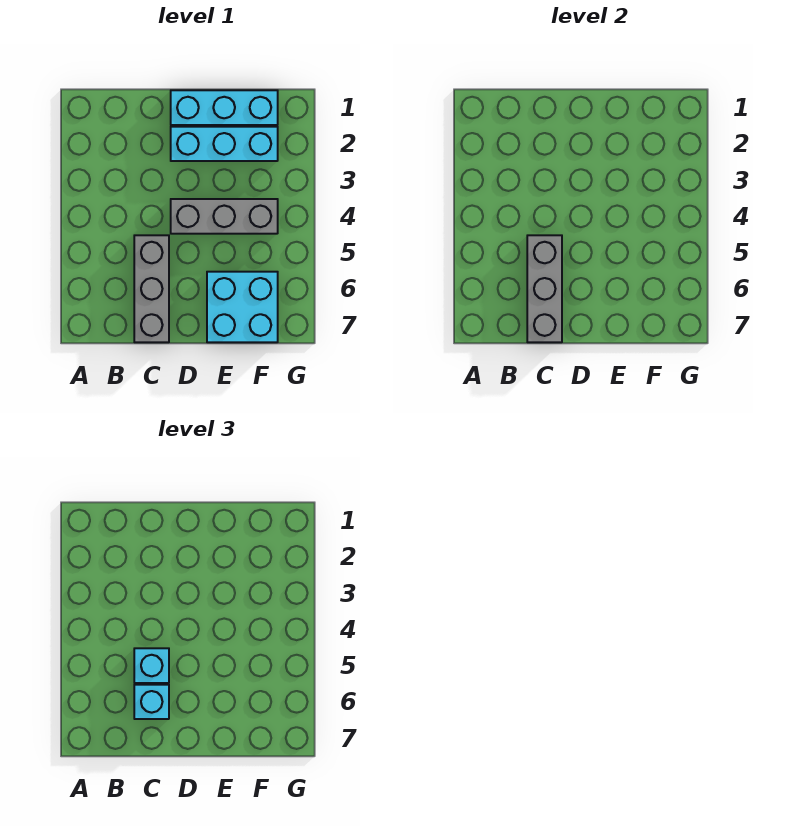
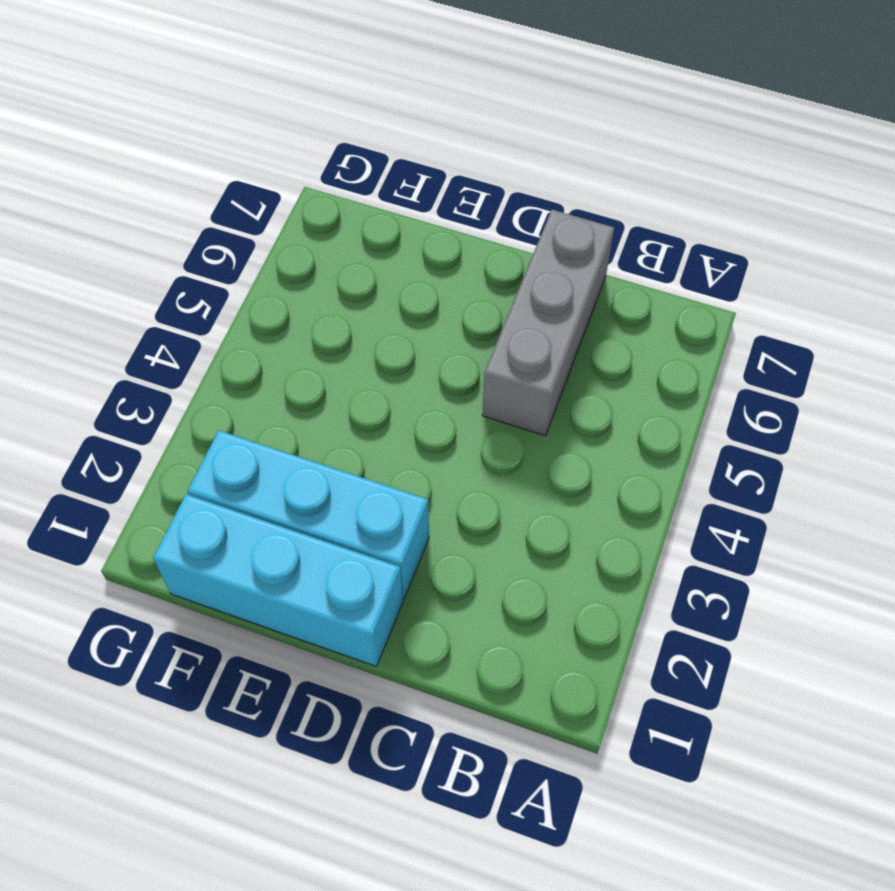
none -> grey 1x3 brick [171,199,278,234]
none -> cyan 2x2 brick [207,272,278,342]

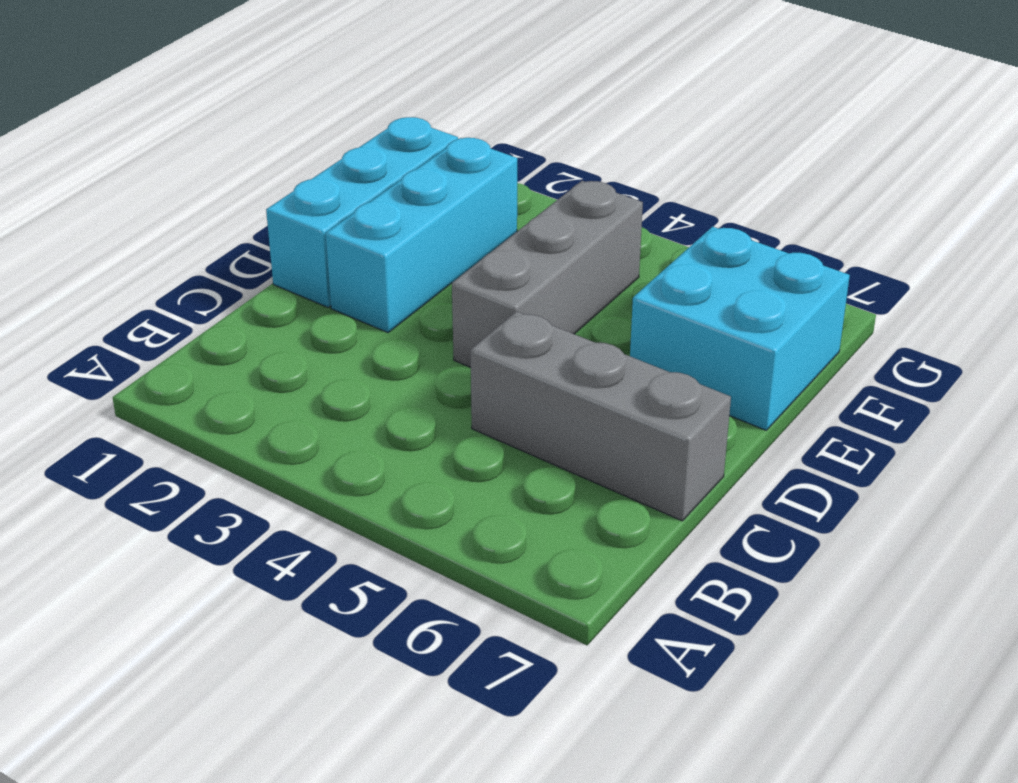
none -> grey 1x3 brick [527,235,562,342]
none -> cyan 1x1 brick [134,648,169,683]

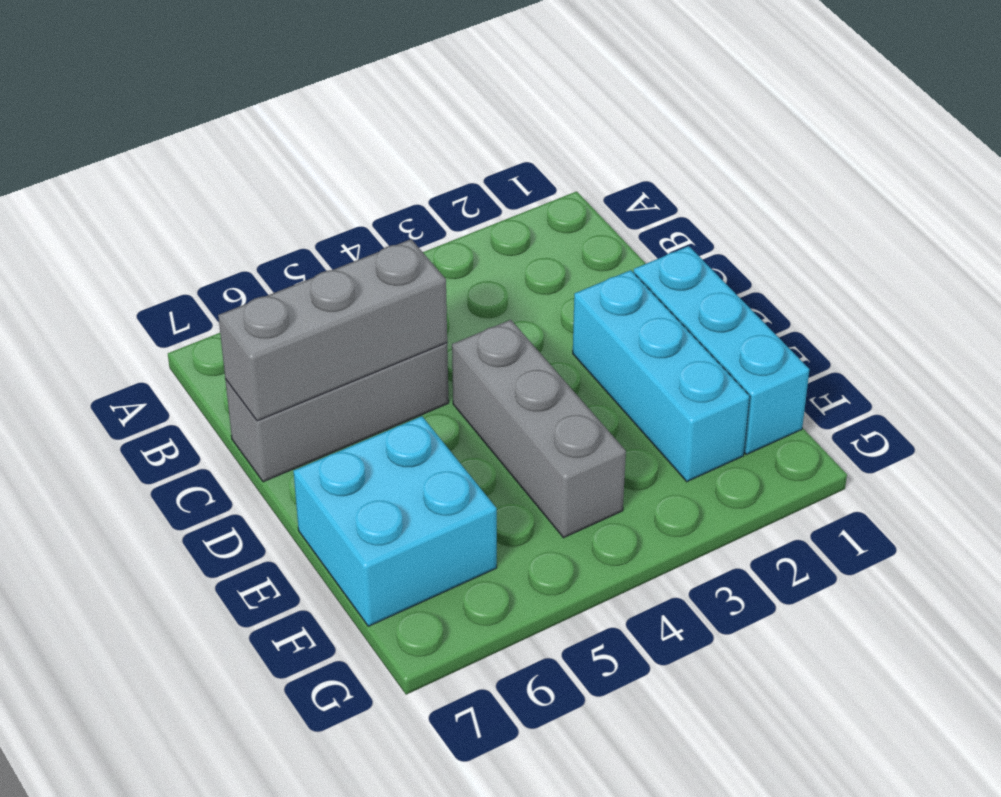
none -> cyan 1x1 brick [134,648,169,683]
none -> cyan 1x1 brick [134,685,169,719]

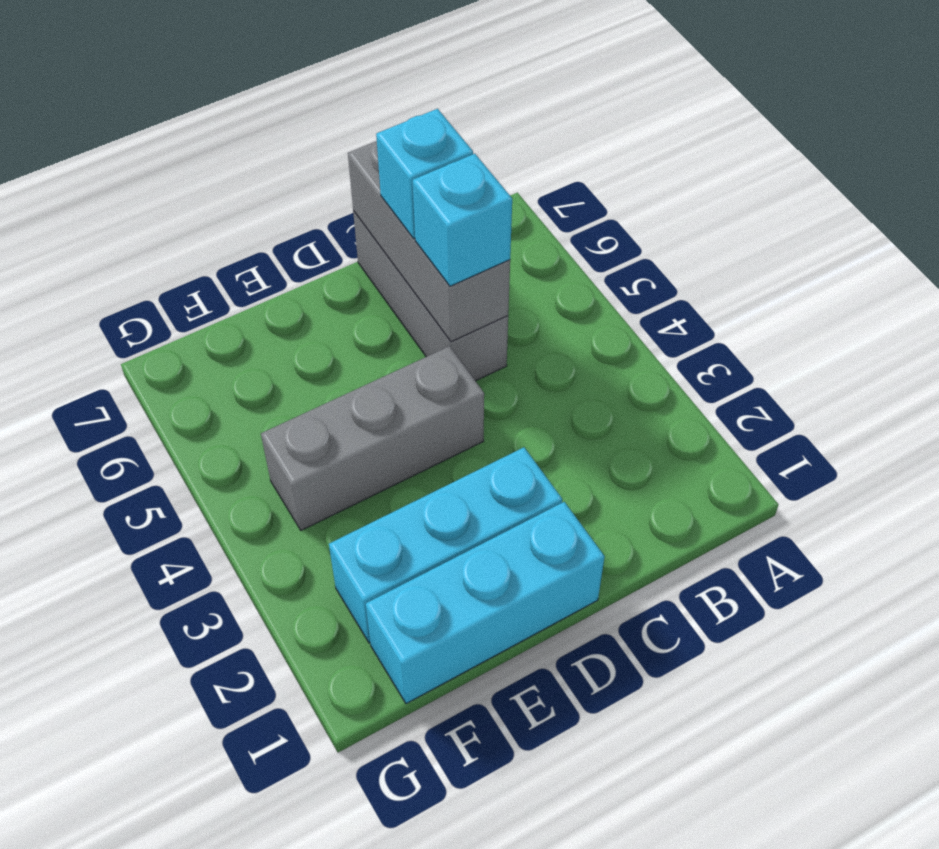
none -> cyan 2x2 brick [207,272,278,342]

